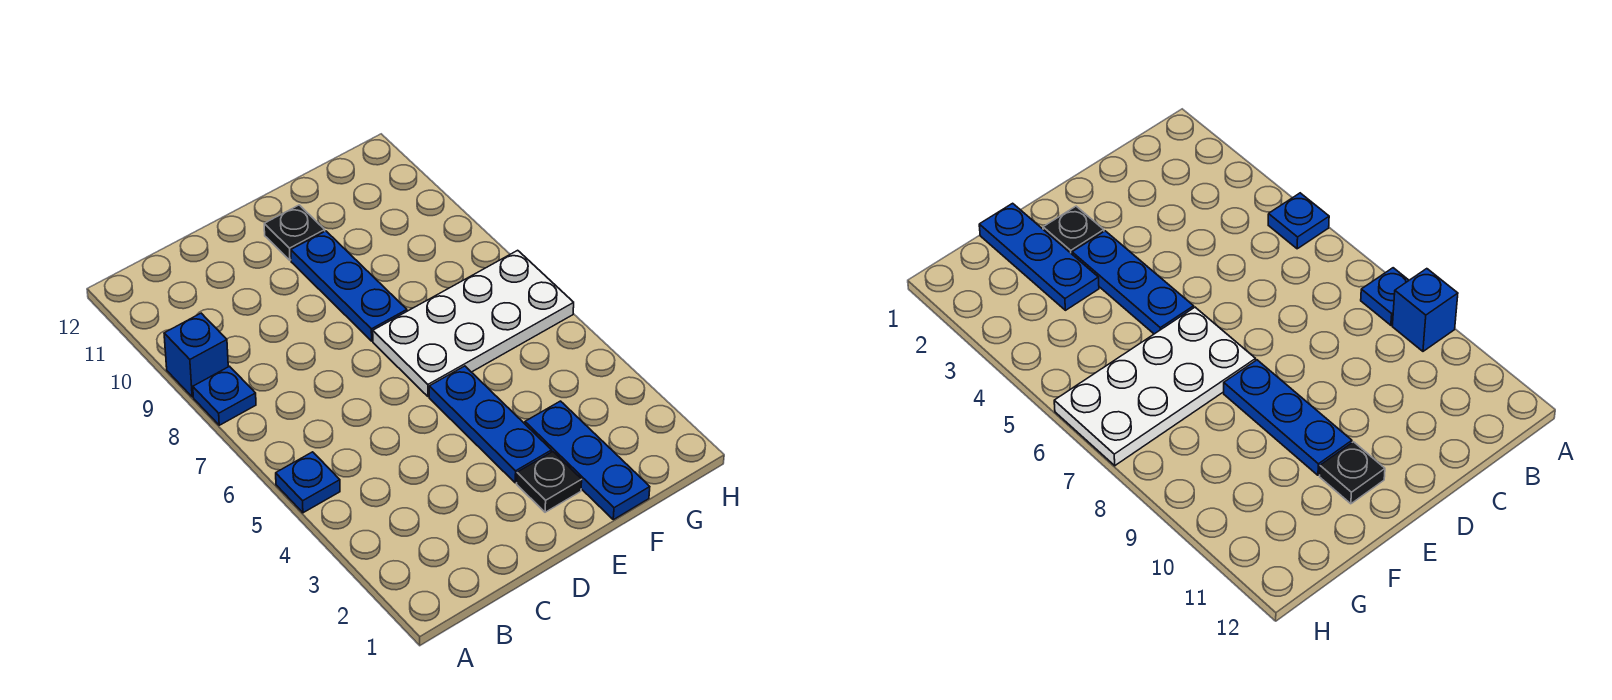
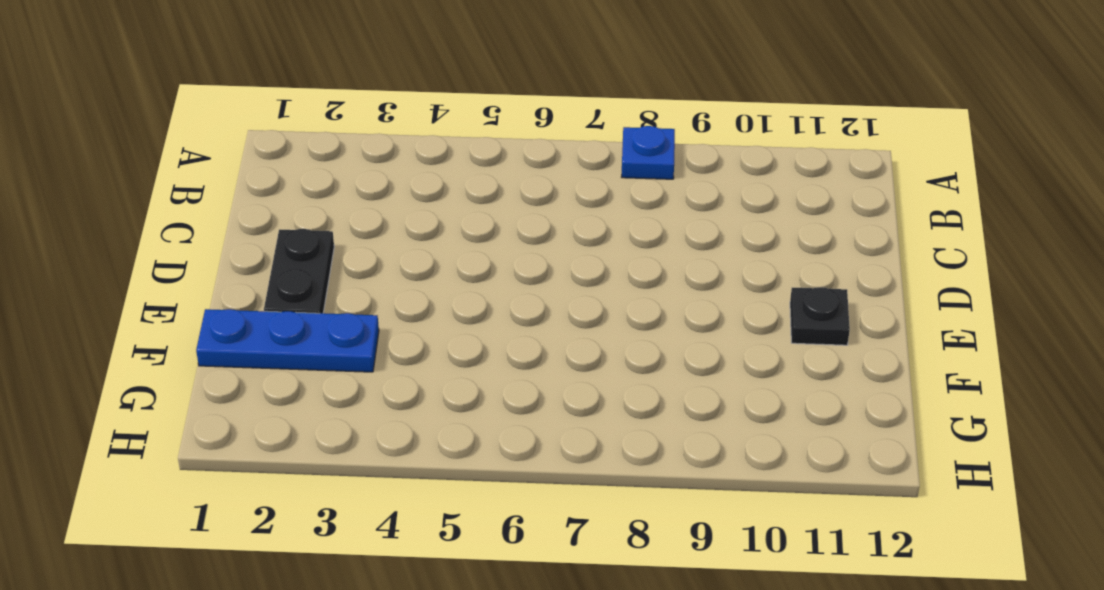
black 1x2 plate [264,229,334,313] -> black 1x1 plate [517,452,582,512]
none -> blue 1x1 plate [276,452,340,513]
none -> blue 1x1 brick [164,313,228,397]

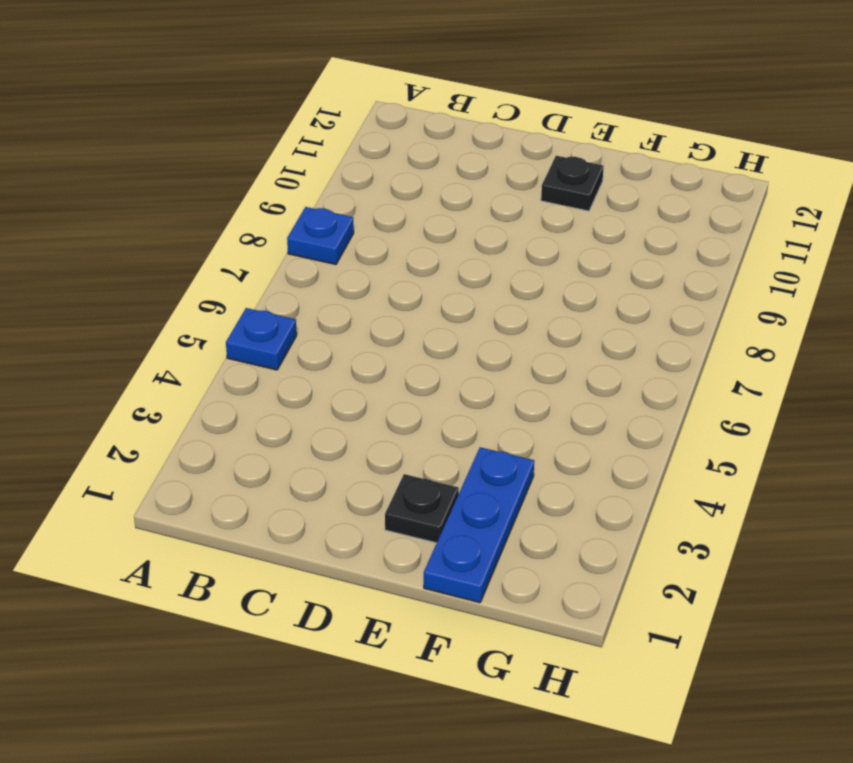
none -> blue 1x1 brick [164,313,228,397]
none -> blue 1x3 plate [429,366,552,483]

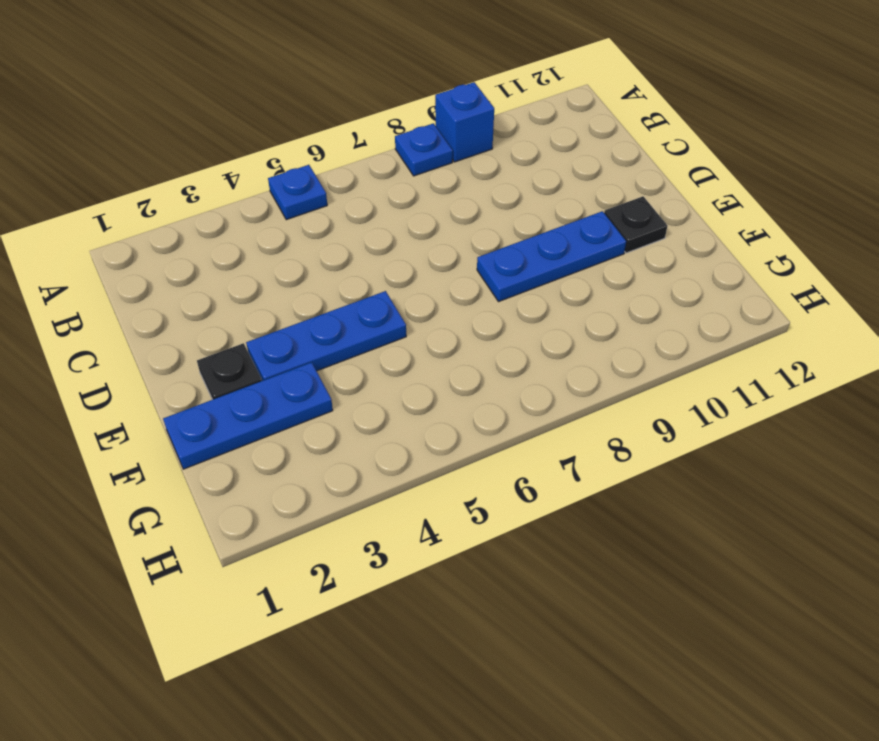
none -> white 2x4 plate [373,250,574,396]

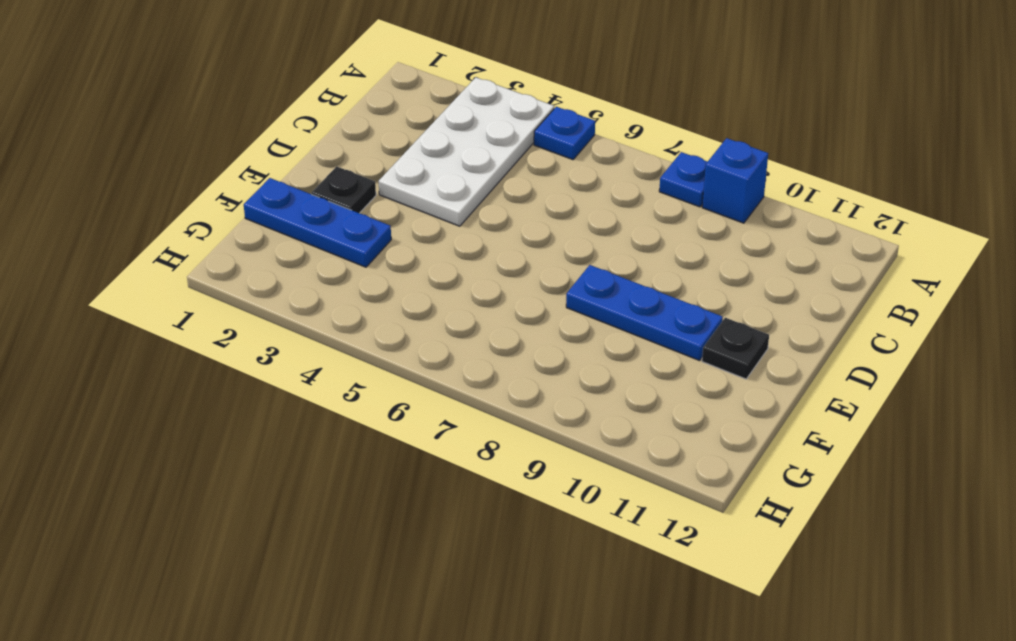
white 2x4 plate [379,77,554,226] -> white 2x4 plate moved to [373,250,574,396]
none -> blue 1x3 plate [429,366,552,483]

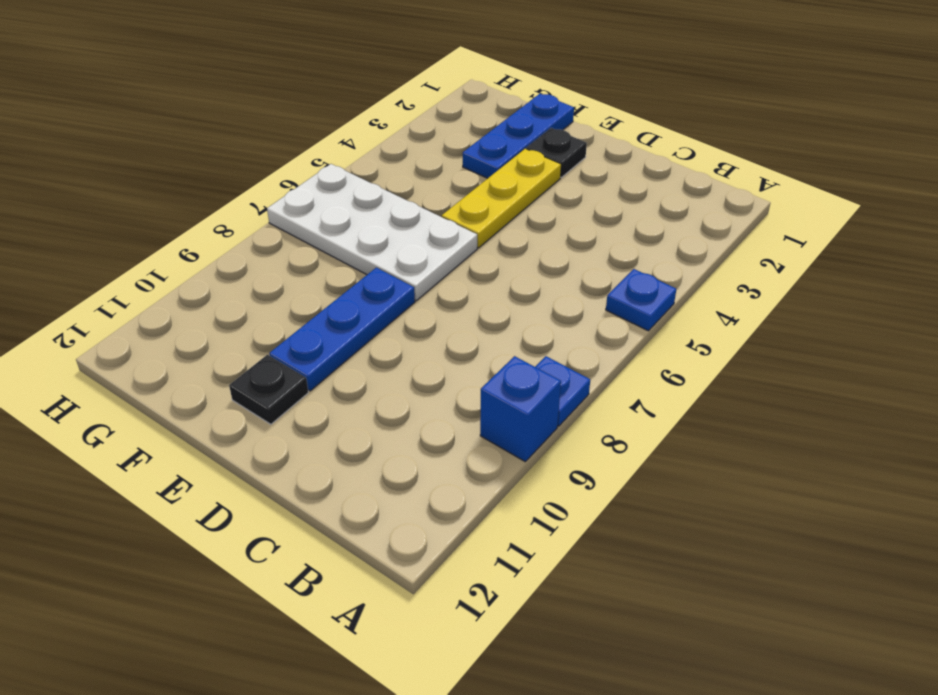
yellow 1x3 plate [442,149,561,248] -> blue 1x3 plate [429,366,552,483]

